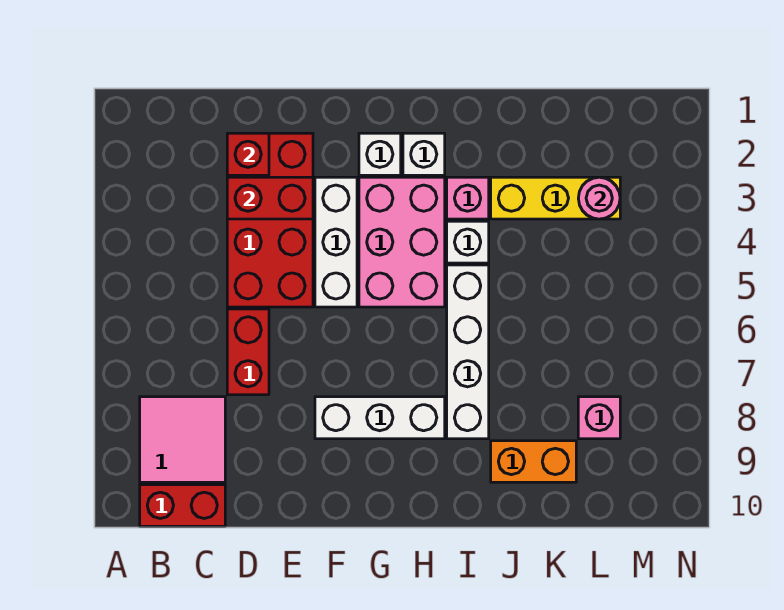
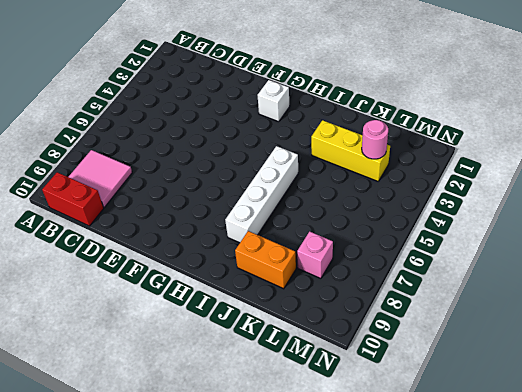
none -> red 2x4 brick [227,133,313,307]
none -> red 1x2 brick [227,309,269,395]
none -> white 1x3 brick [315,177,357,307]

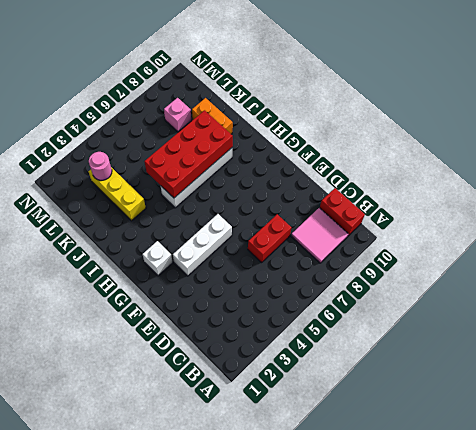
red 2x4 brick [145,110,233,198] -> red 2x4 brick moved to [227,133,313,307]
none -> white 1x3 brick [315,397,445,439]
none -> pink 2x3 brick [359,177,445,307]
none -> white 1x1 brick [403,133,445,175]

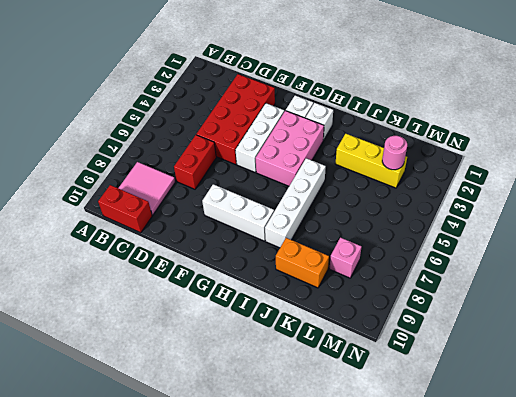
none -> pink 1x1 brick [447,177,489,219]
none -> white 1x1 brick [447,221,489,263]
none -> red 1x1 brick [227,133,269,175]

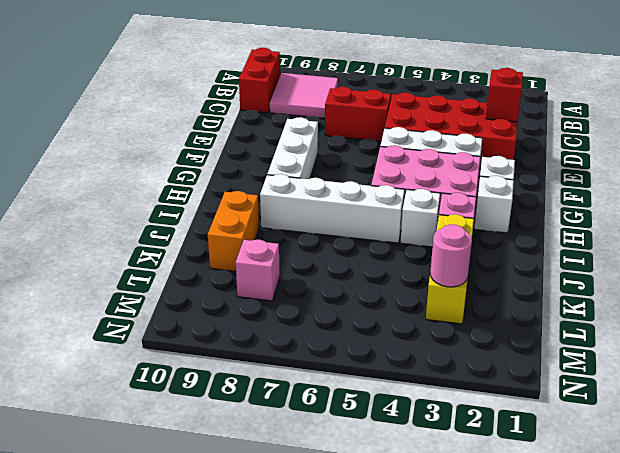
none -> red 1x2 brick [227,177,313,219]

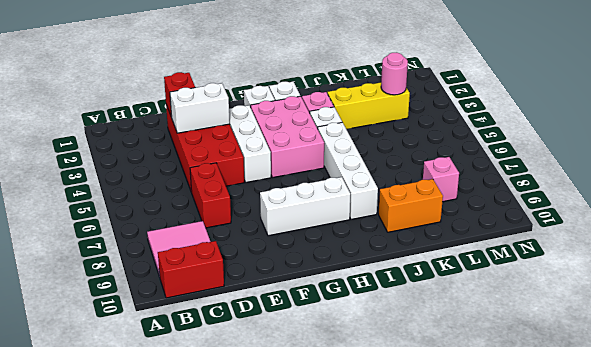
white 1x2 brick [170,83,230,133] -> red 1x2 brick [227,177,313,219]

